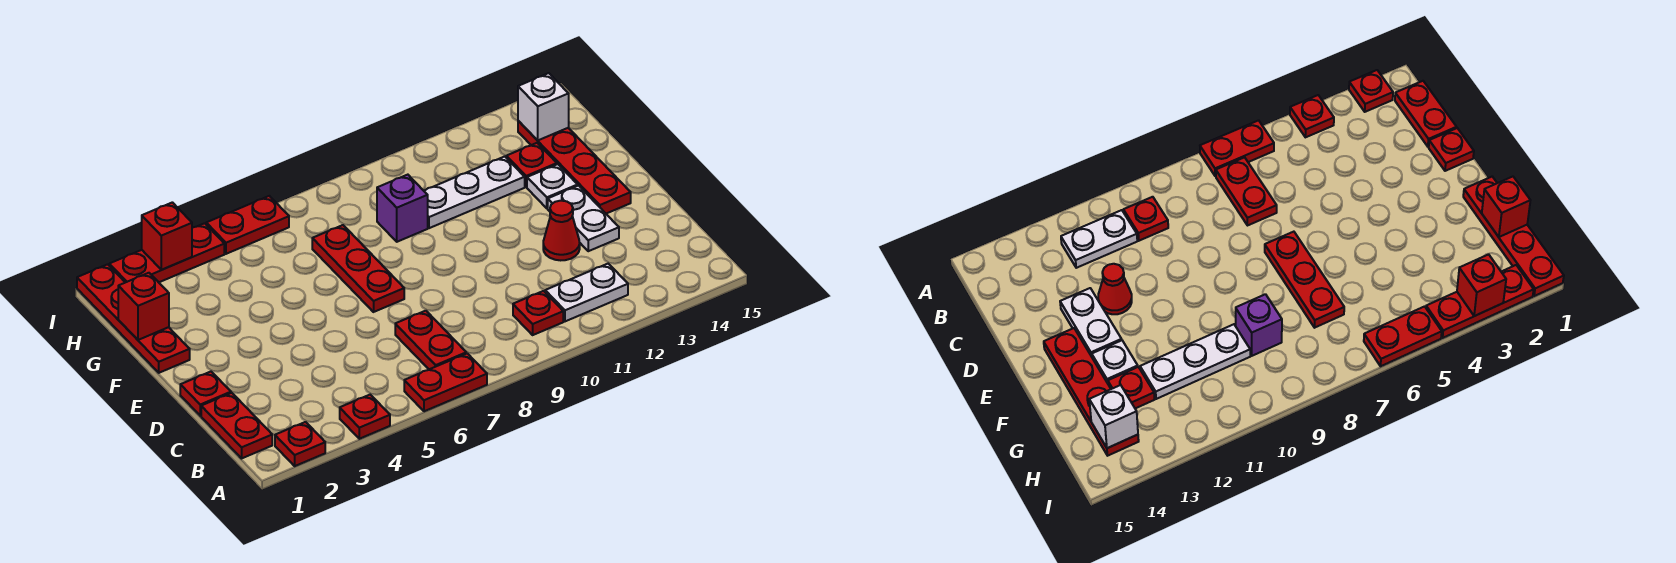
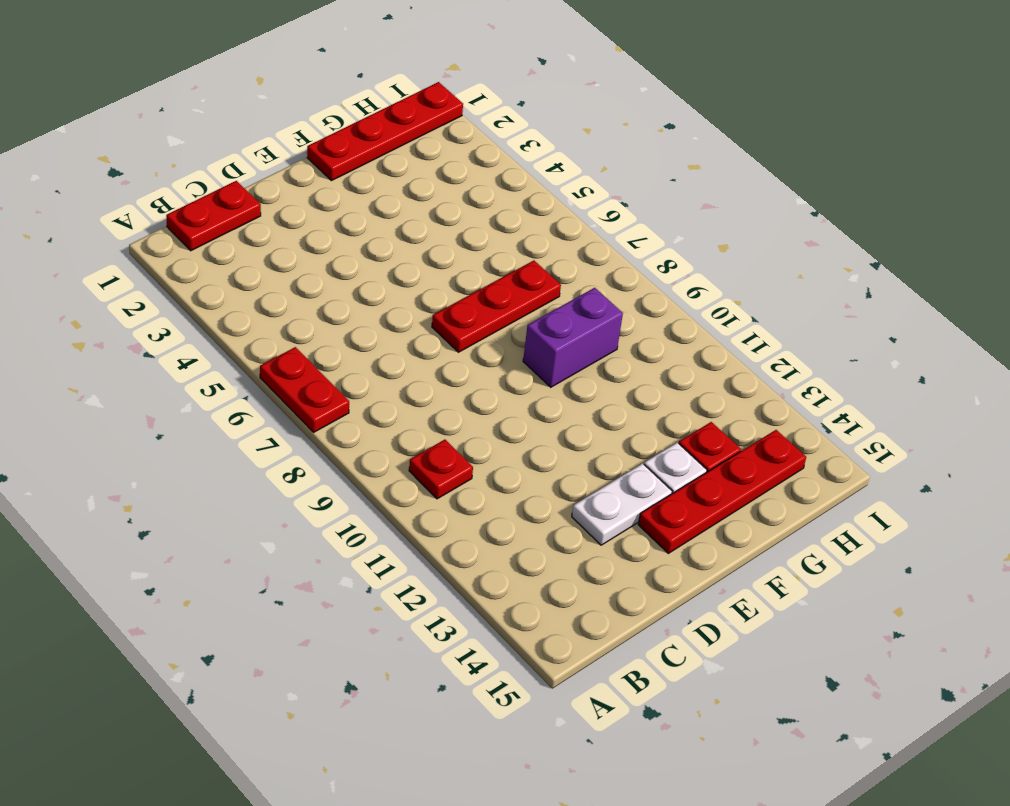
purple 1x2 brick [523,288,623,387] -> purple 1x1 brick [377,175,428,242]
none -> red 1x1 plate [275,422,325,466]
none -> red 1x1 plate [340,395,390,439]
none -> red 1x2 plate [395,311,466,369]

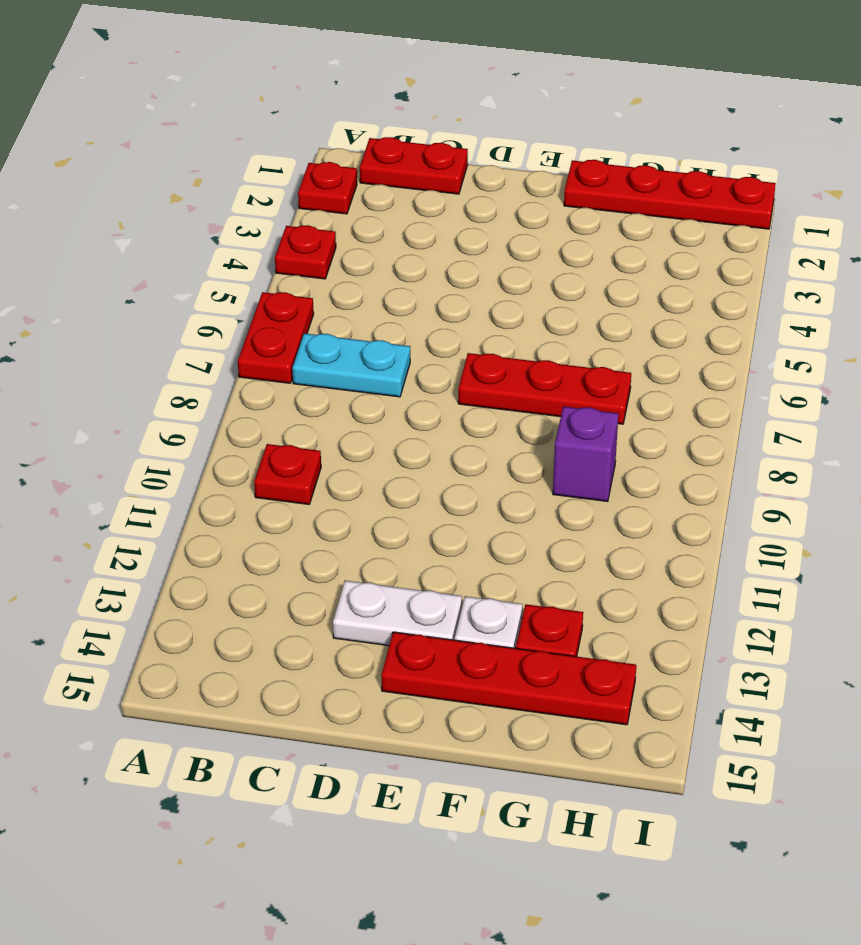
cyan 1x2 plate [292,333,410,397] -> red 1x2 plate [395,311,466,369]
none -> white 1x2 plate [545,264,628,321]
none -> red 1x1 plate [180,372,231,416]
none -> red 1x1 cone [543,201,580,260]

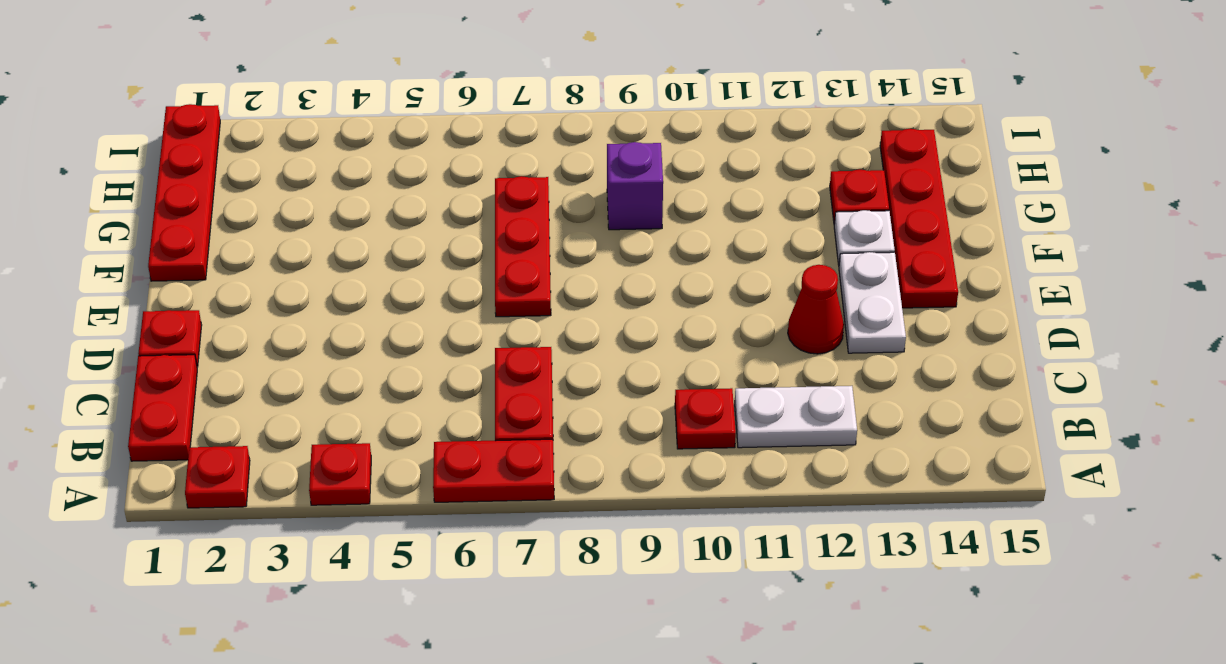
none -> white 1x3 plate [424,157,525,228]
none -> red 1x3 plate [109,223,224,283]
none -> red 1x2 plate [206,196,289,254]

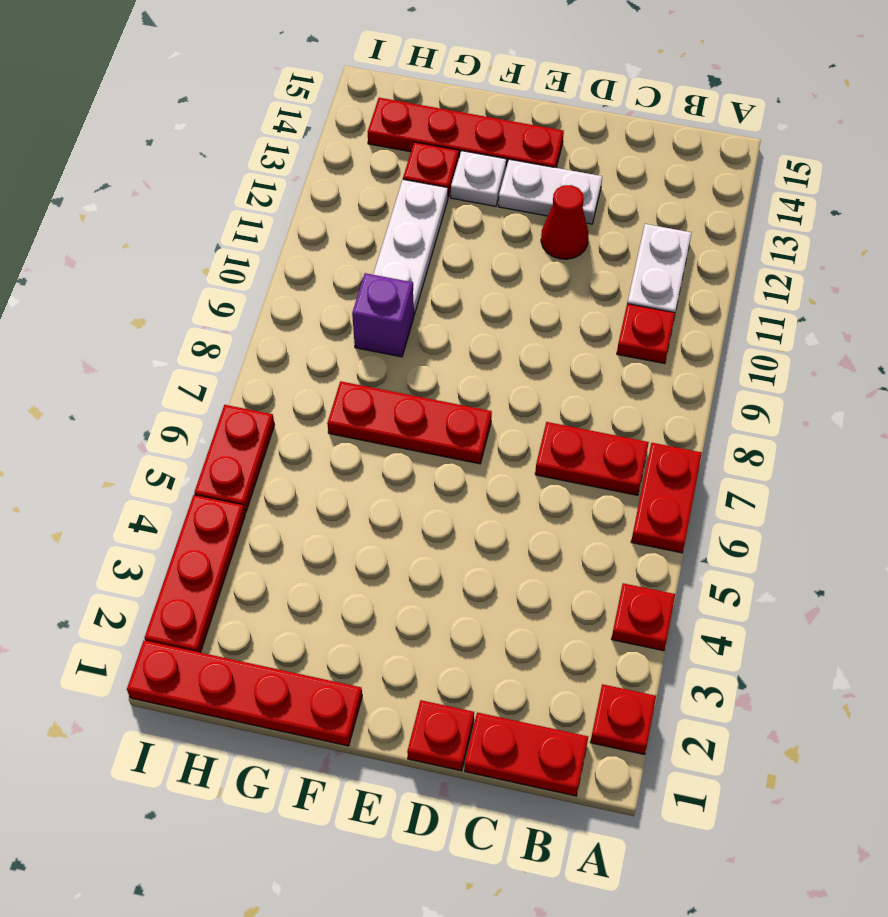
none -> red 1x1 brick [118,273,169,340]
none -> white 1x1 brick [518,73,569,140]
none -> red 1x1 brick [142,202,192,270]

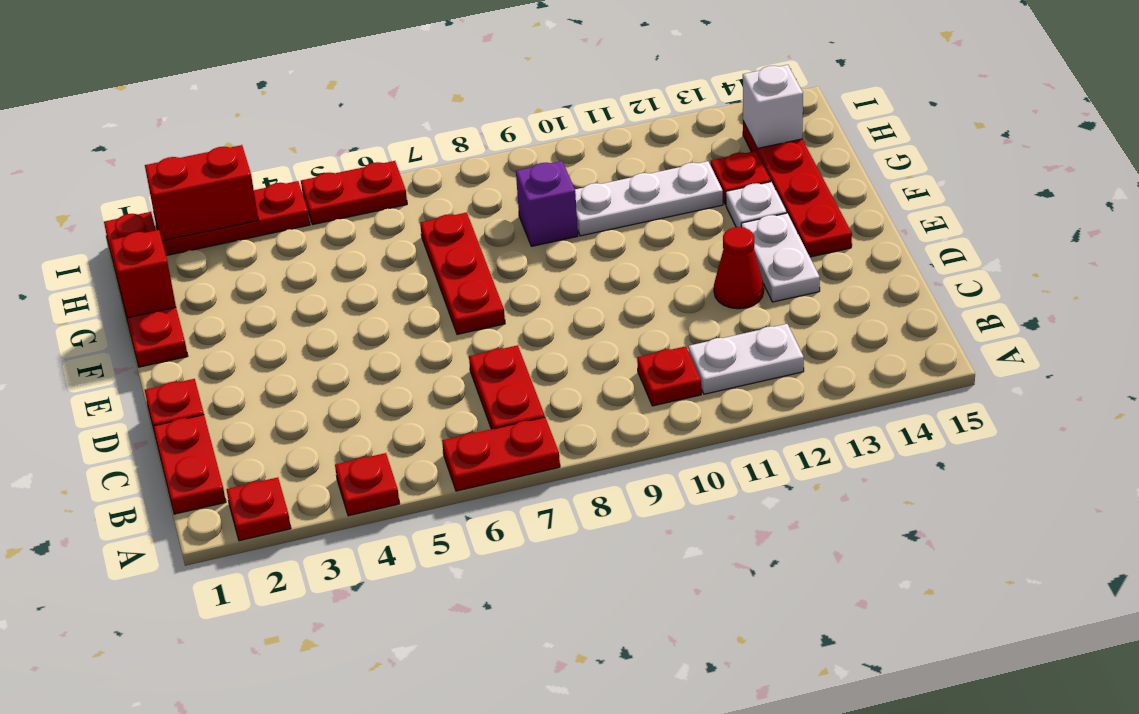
red 1x2 brick [145,145,258,241] -> red 1x1 brick [142,202,192,270]

